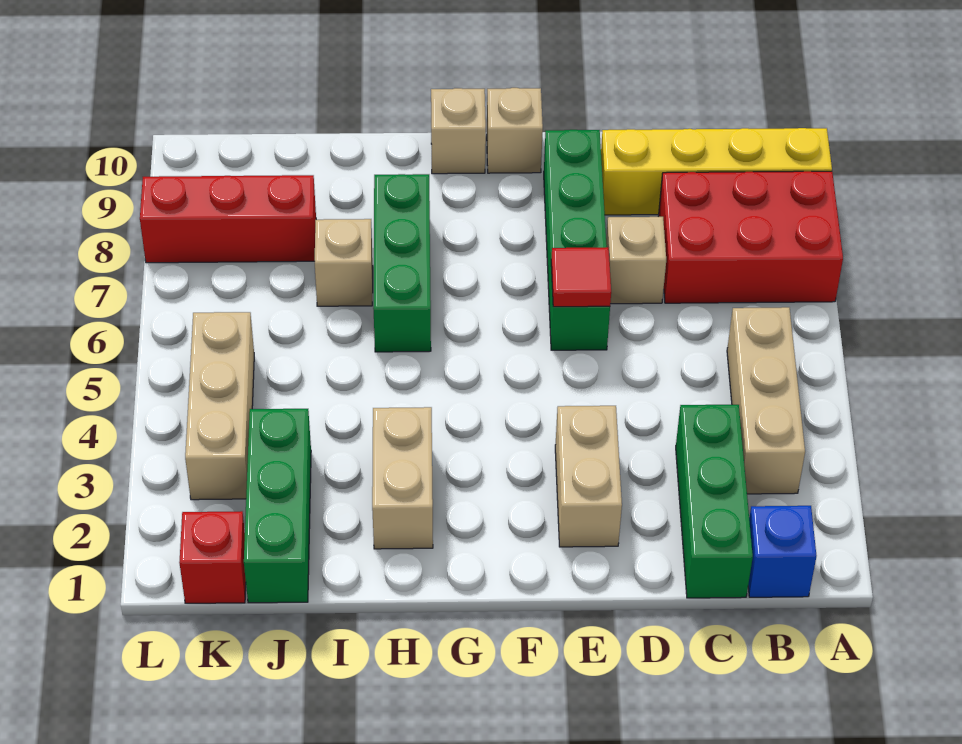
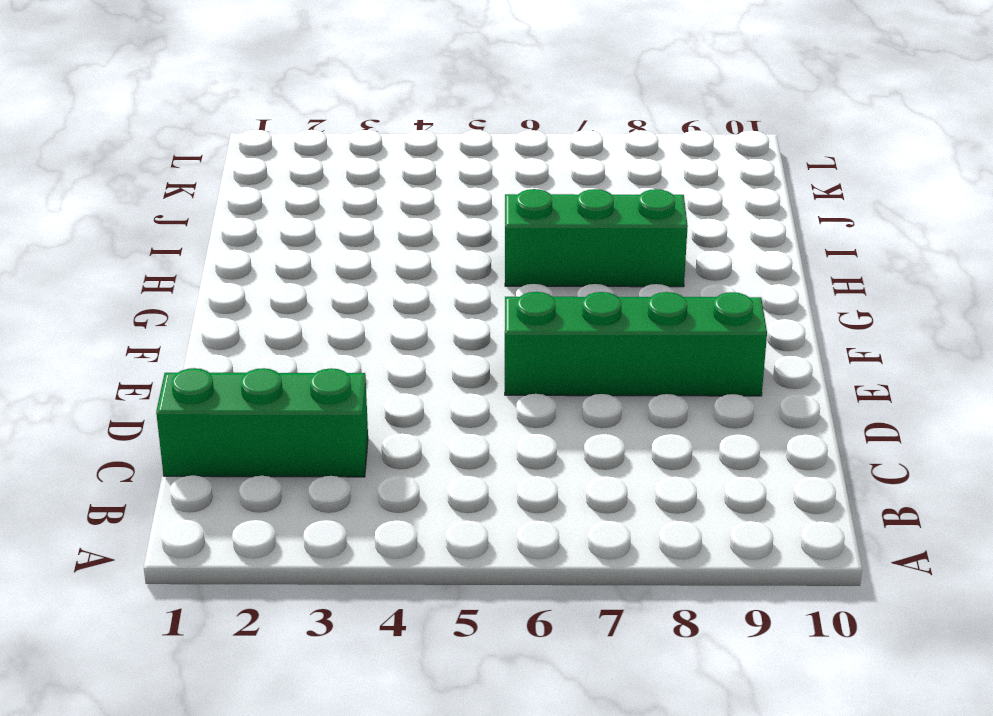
none -> red 2x3 brick [658,171,843,303]
none -> yellow 1x4 brick [601,128,832,215]
none -> blue 1x1 brick [748,506,817,597]

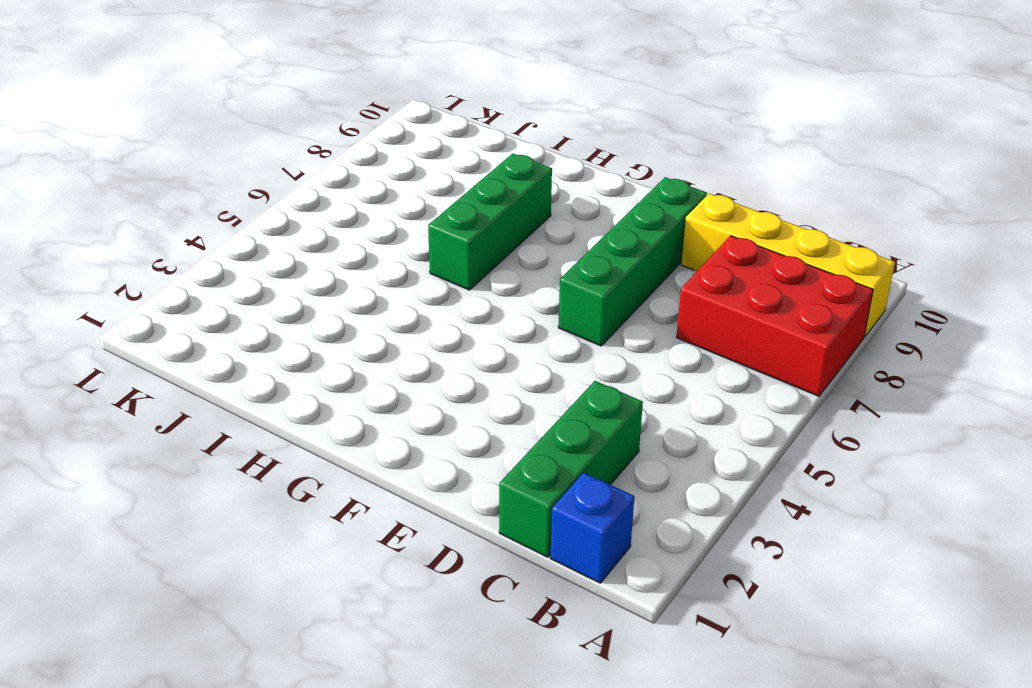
none -> tan 1x3 brick [727,307,805,494]
none -> tan 1x1 brick [606,217,666,304]
none -> tan 1x2 brick [555,406,622,547]

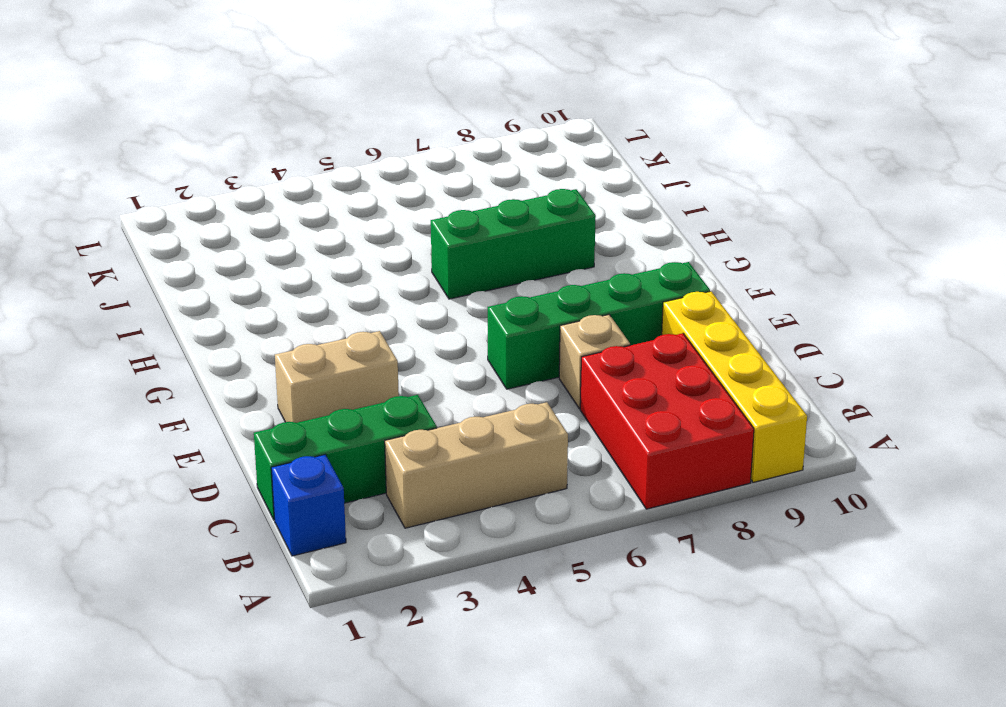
none -> tan 1x1 brick [487,88,543,173]
none -> tan 1x1 brick [431,88,486,174]
none -> tan 1x2 brick [372,407,433,549]

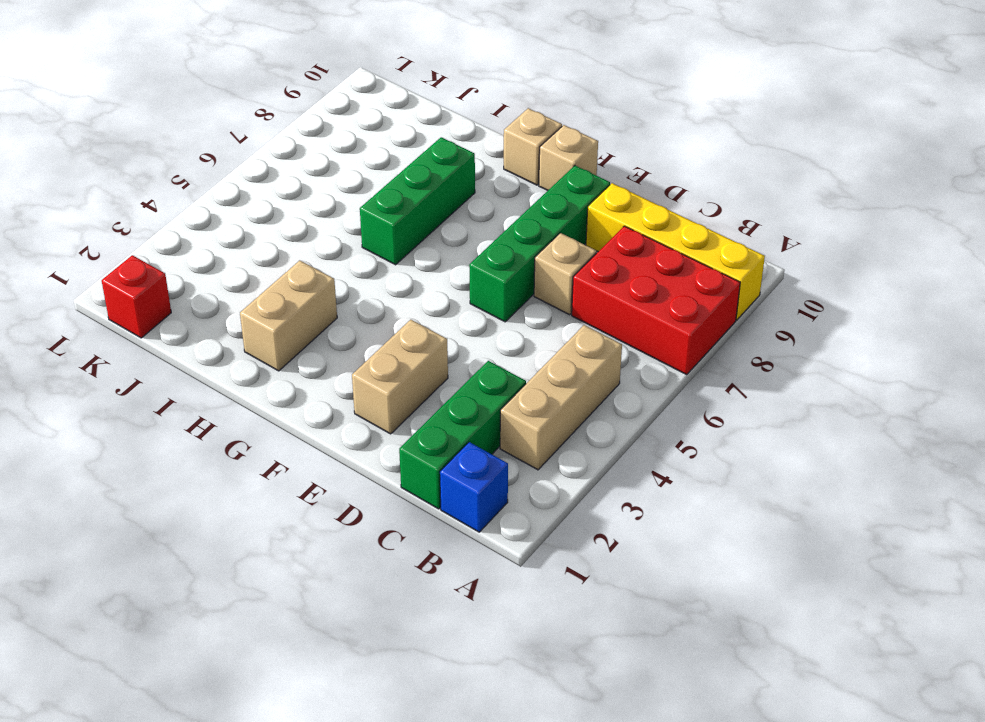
none -> tan 1x1 brick [315,219,373,306]
none -> green 1x3 brick [244,409,311,603]
none -> red 1x3 brick [140,175,316,263]

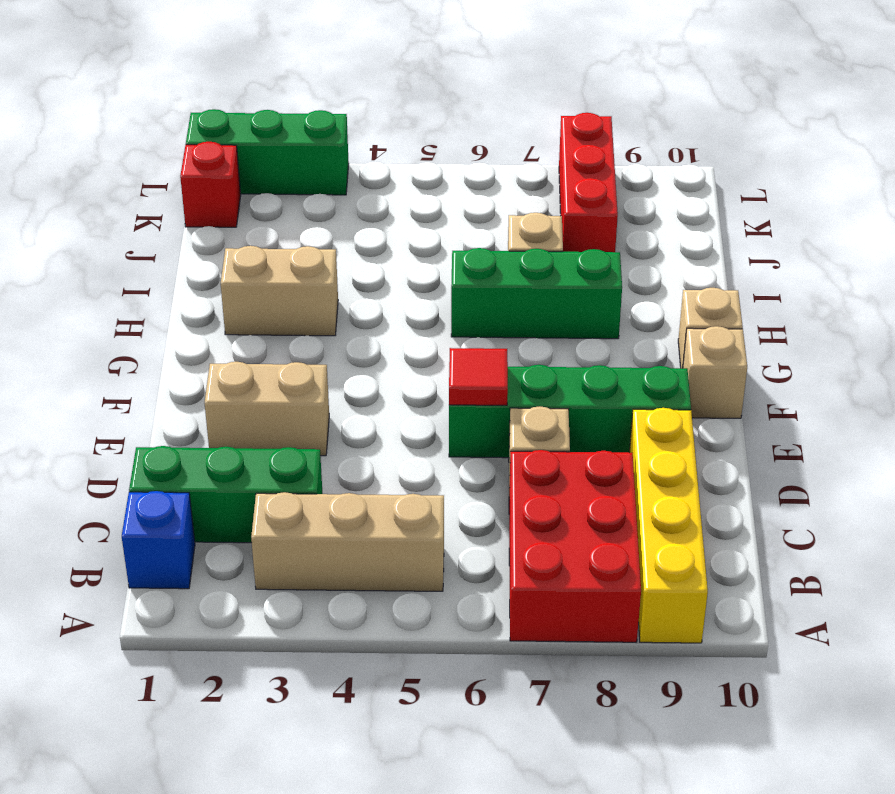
green 1x3 brick [186,109,349,195] -> green 1x3 brick moved to [244,409,311,603]
none -> tan 1x3 brick [185,312,254,500]

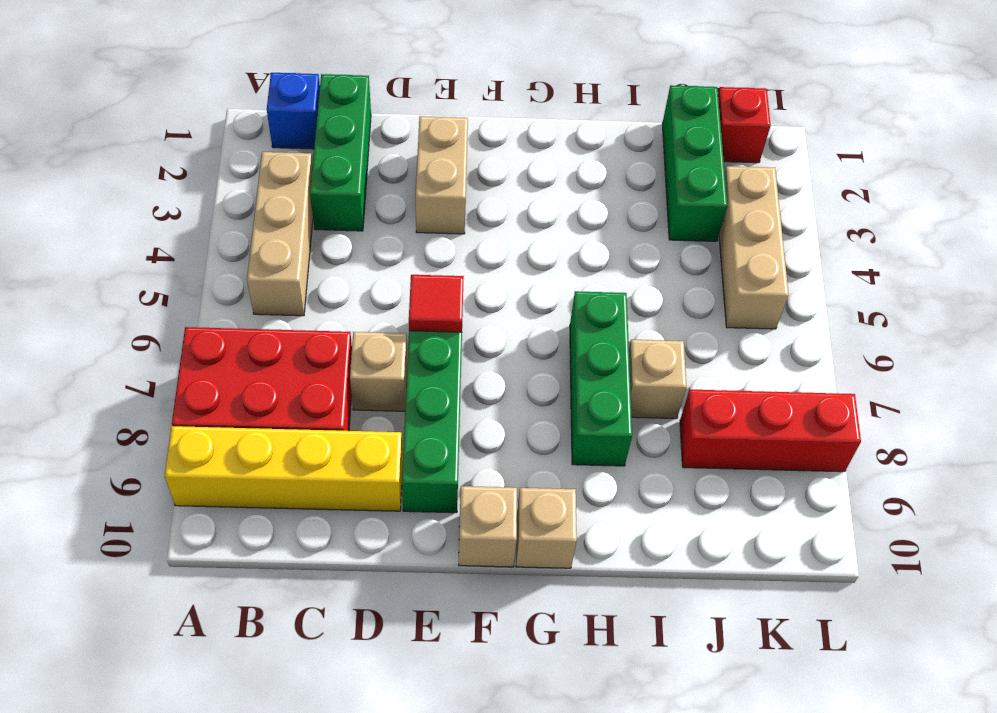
none -> tan 1x2 brick [372,407,433,549]

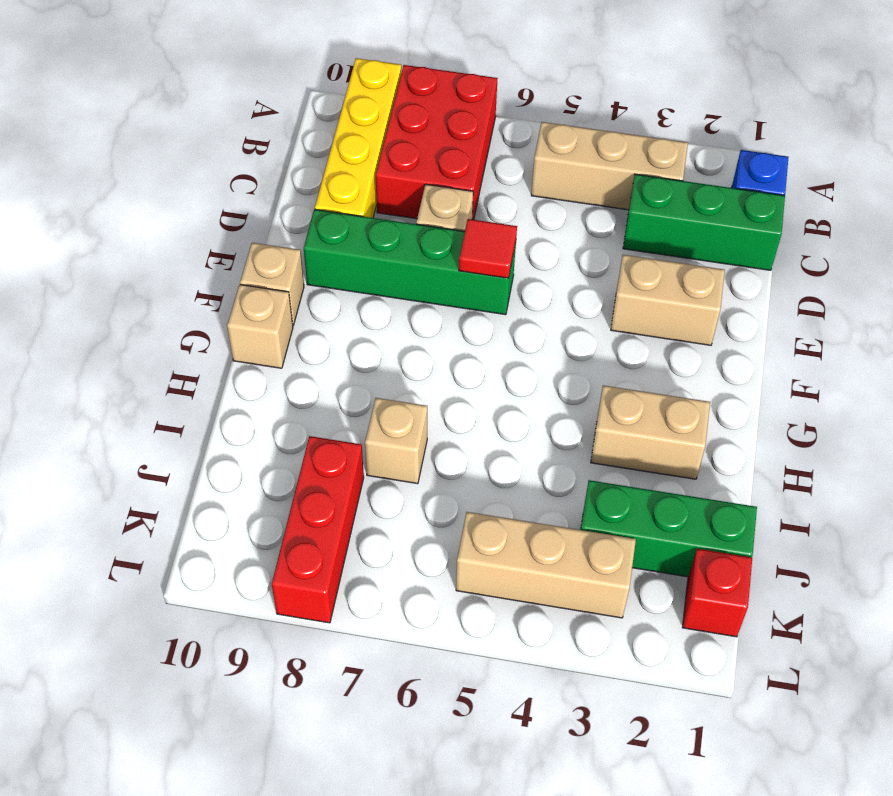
none -> green 1x3 brick [373,174,431,352]

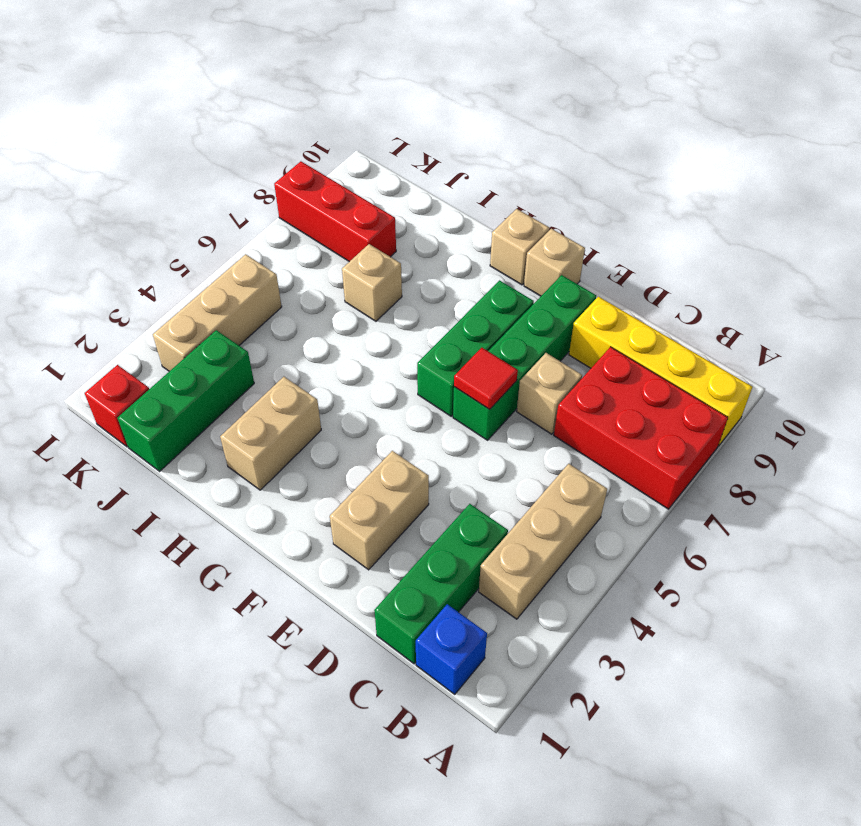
green 1x3 brick [417,280,534,416] -> green 1x3 brick moved to [373,174,431,352]

